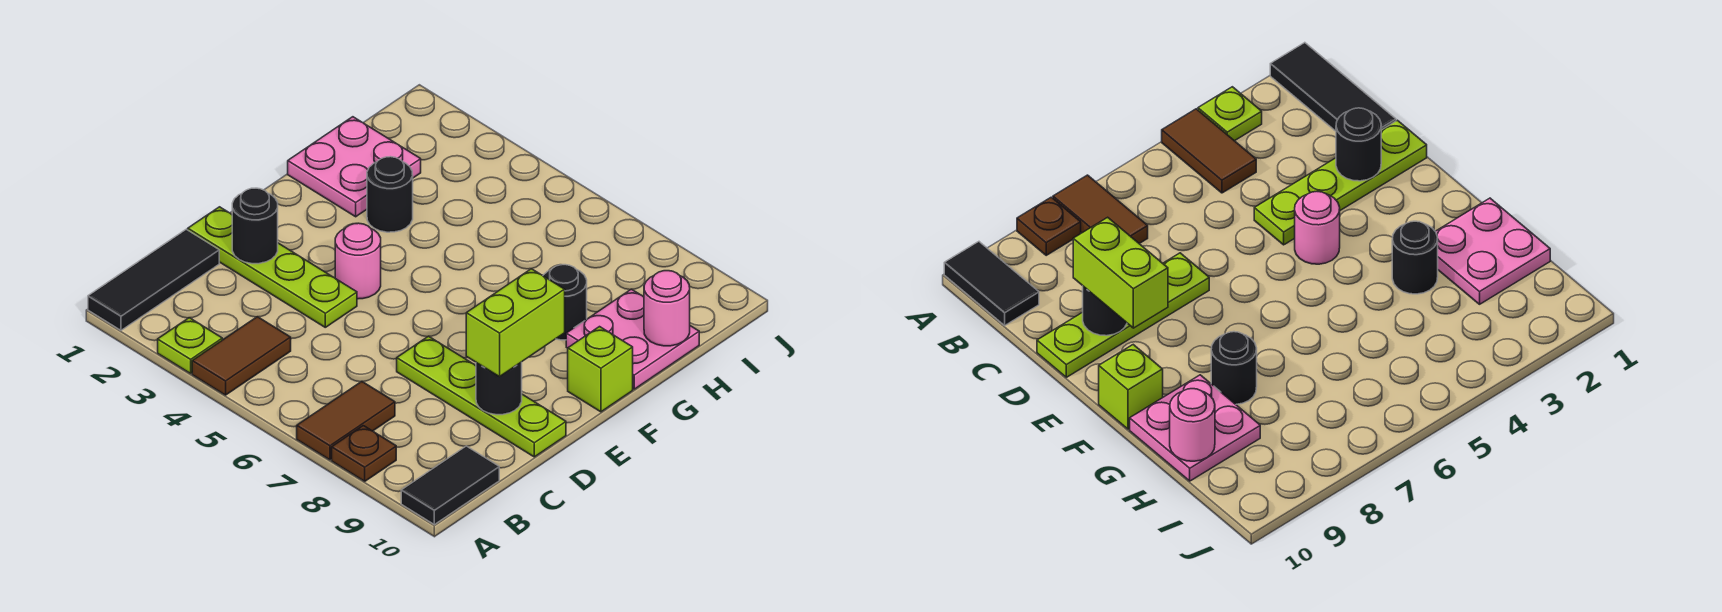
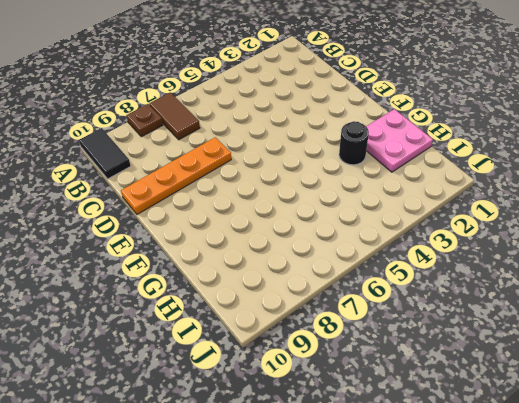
orange 1x4 plate [121,137,231,214] -> lime 1x4 plate [397,336,566,457]
none -> black 1x3 tile [88,229,219,330]
none -> lime 1x1 plate [158,318,222,373]
none -> brown 1x2 tile [192,317,291,395]

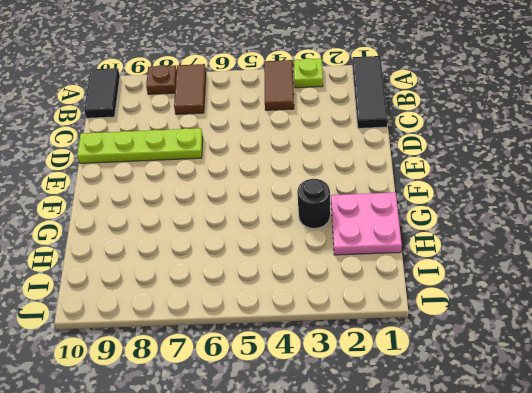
none -> lime 1x4 plate [188,207,357,327]
none -> pink 1x1 round brick [335,223,381,299]
none -> lime 1x1 brick [568,327,633,412]

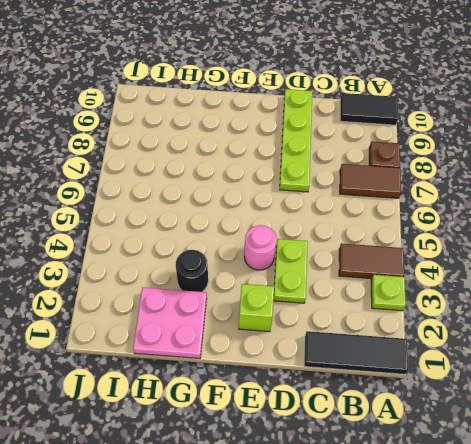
lime 1x2 plate [274,239,308,303] -> lime 1x4 plate [188,207,357,327]
lime 1x1 brick [239,284,274,332] -> lime 1x1 brick moved to [568,327,633,412]
none -> black 1x1 round brick [543,265,587,340]
none -> pink 2x2 plate [566,289,699,389]
none -> black 1x1 round brick [232,188,278,264]

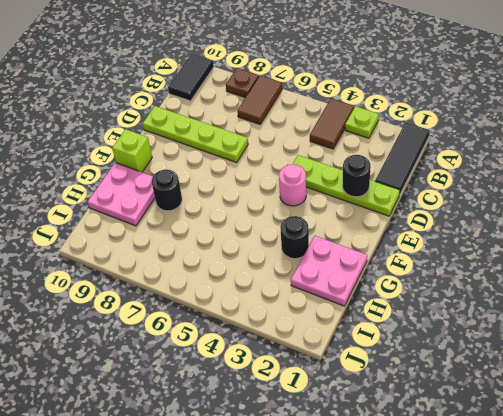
none -> black 1x1 round brick [476,362,522,415]
none -> pink 1x1 round brick [644,271,690,346]
none -> lime 1x2 brick [466,269,565,377]

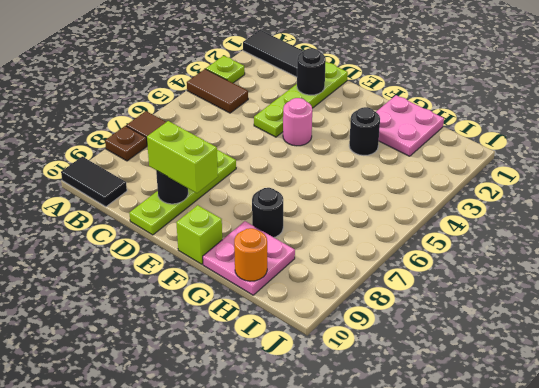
orange 1x1 round brick [234,228,267,281] -> pink 1x1 round brick [644,271,690,346]

